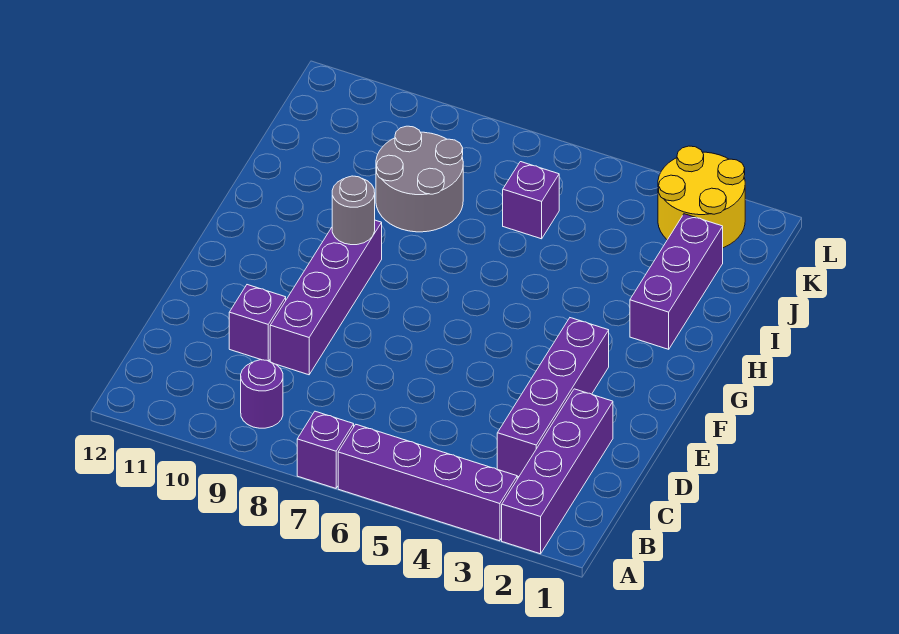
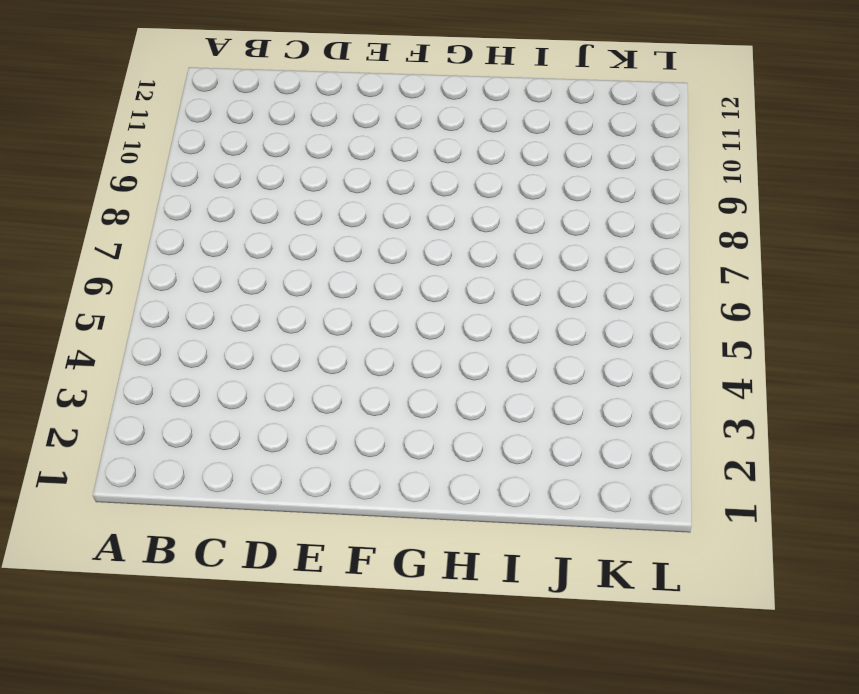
none -> purple 1x4 brick [502,389,613,554]
none -> purple 1x4 brick [338,425,517,541]
none -> purple 1x1 brick [297,411,354,488]

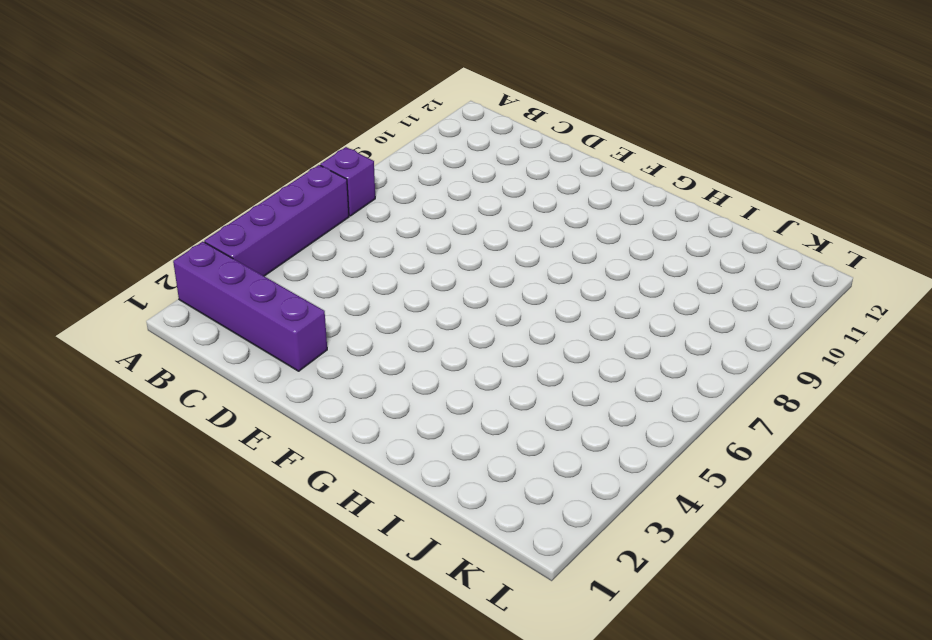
none -> purple 1x1 round brick [241,360,283,428]
none -> purple 1x4 brick [497,318,609,477]
none -> purple 1x4 brick [270,220,382,375]

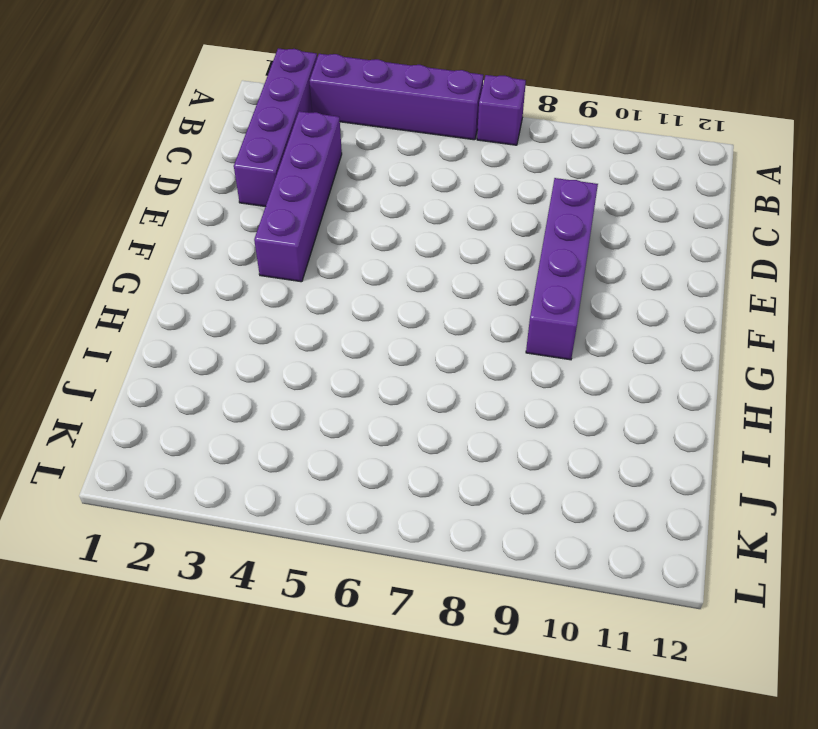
none -> purple 1x1 round brick [241,360,283,428]
none -> purple 1x1 brick [229,285,286,361]
none -> purple 1x3 brick [630,214,723,349]

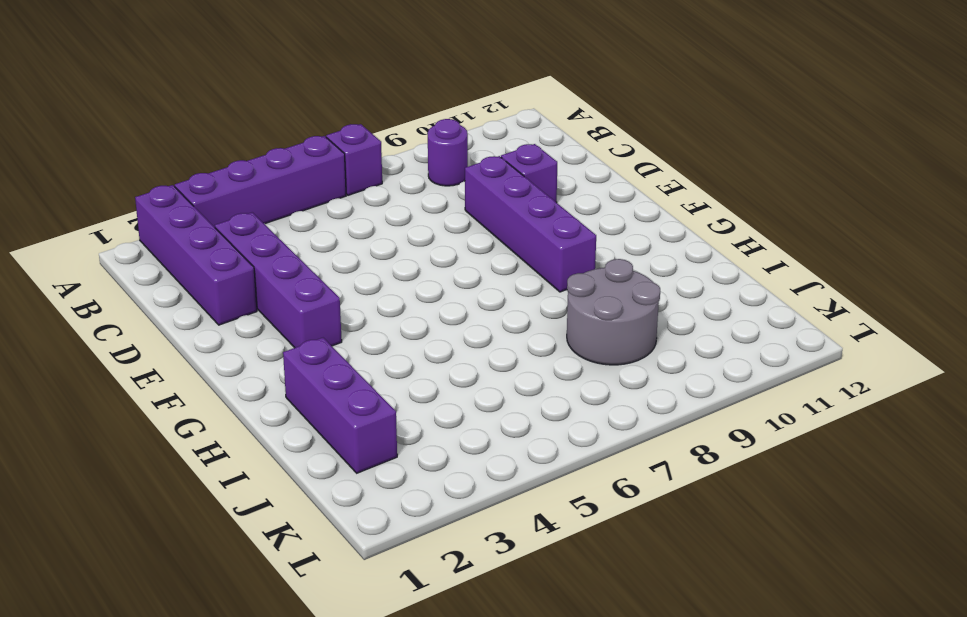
none -> purple 1x1 brick [503,162,559,239]
none -> yellow 2x2 round brick [658,146,745,248]
none -> grey 1x1 round brick [332,176,375,245]

